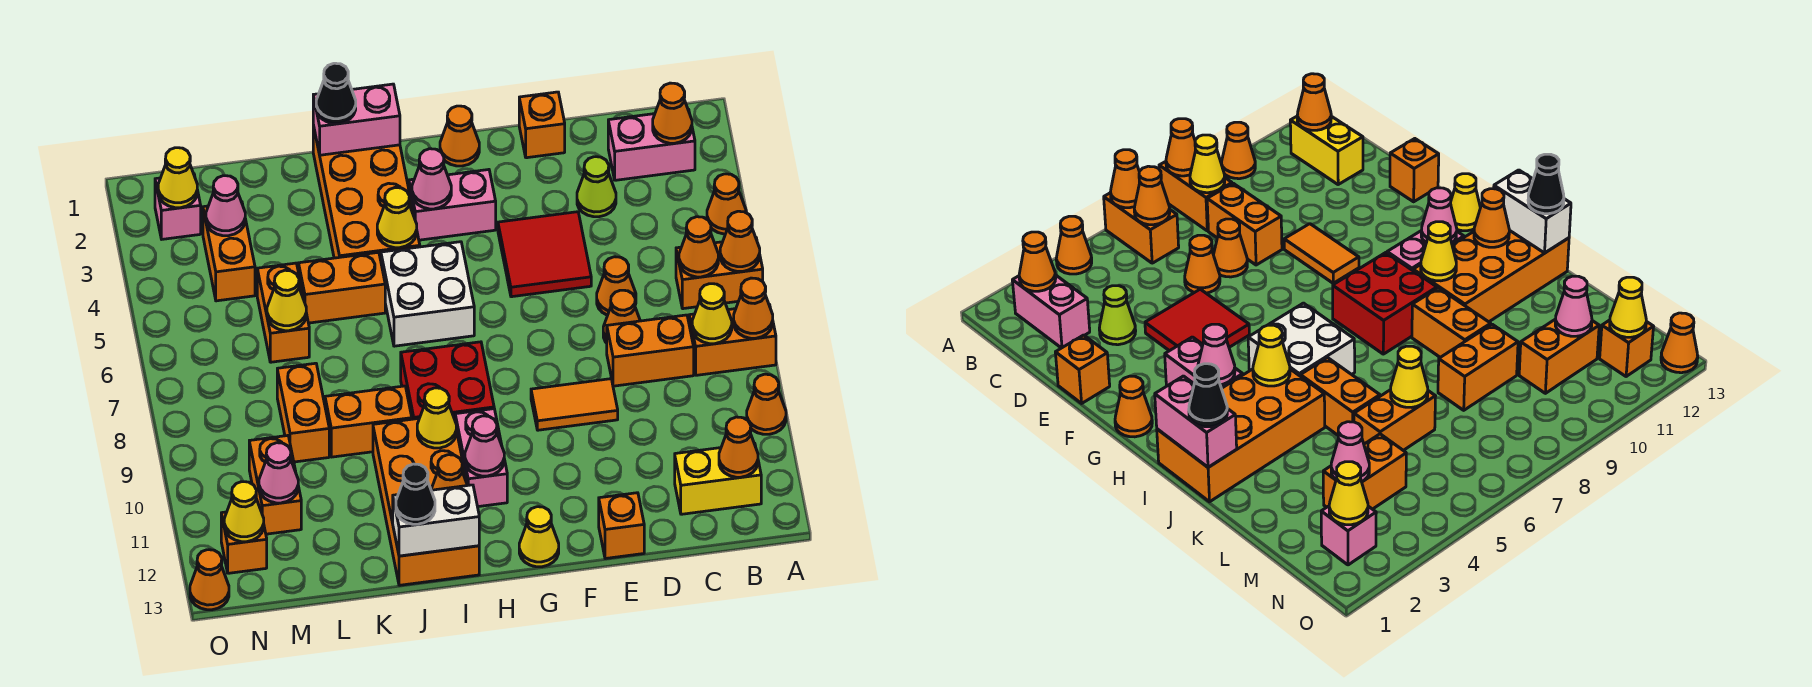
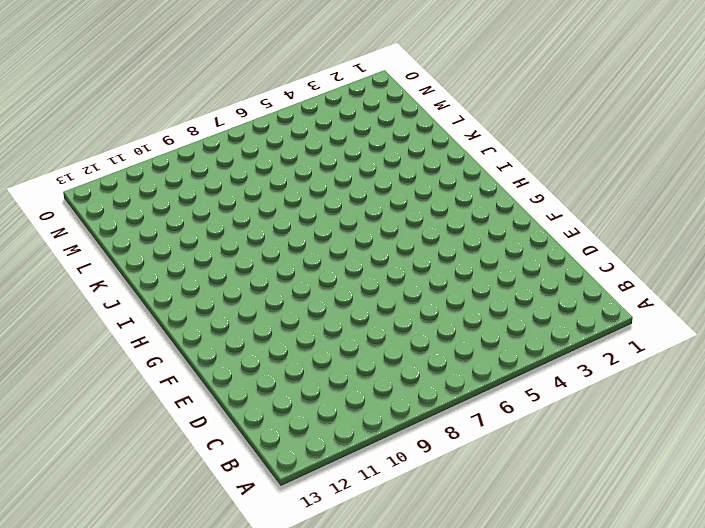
none -> orange 1x1 cone [707,174,746,234]
none -> orange 1x2 brick [676,238,763,309]
none -> orange 1x2 brick [689,305,776,375]
none -> orange 1x1 cone [747,374,786,434]

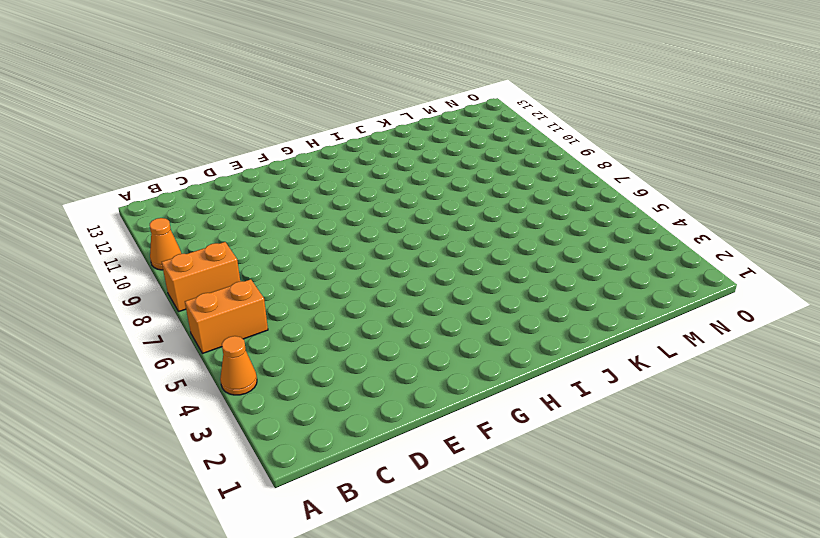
none -> pink 1x2 brick [608,109,695,180]
none -> yellow 1x2 brick [675,443,761,514]
none -> orange 1x2 brick [607,315,694,386]
none -> lime 1x1 cone [577,157,616,217]

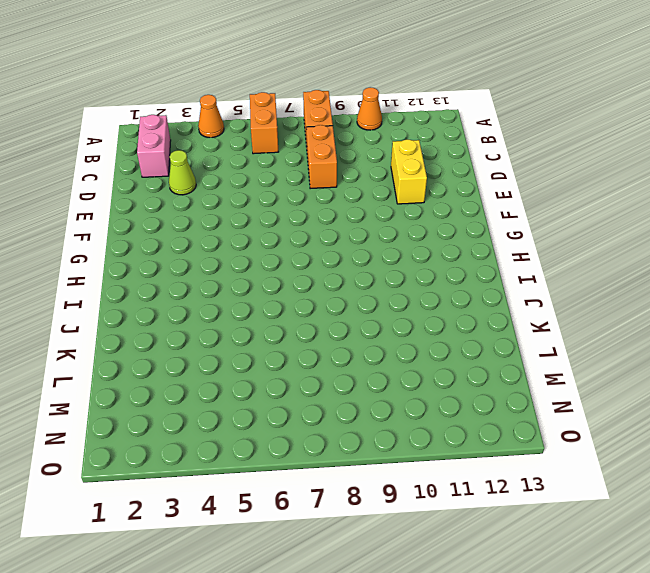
yellow 1x2 brick [391,139,427,204] -> yellow 1x2 brick moved to [675,443,761,514]
none -> orange 1x1 cone [597,257,636,315]
none -> orange 1x1 cone [603,290,640,343]
none -> orange 1x1 brick [519,92,565,158]
none -> red 2x2 tile [498,212,591,297]

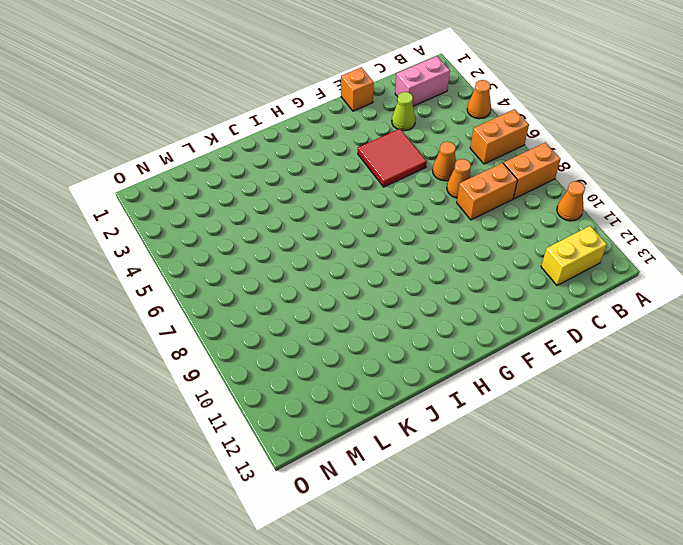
none -> orange 1x2 tile [531,379,618,430]
none -> orange 1x1 brick [599,493,644,559]
none -> orange 1x1 cone [440,106,479,166]
none -> pink 1x2 brick [409,170,496,240]

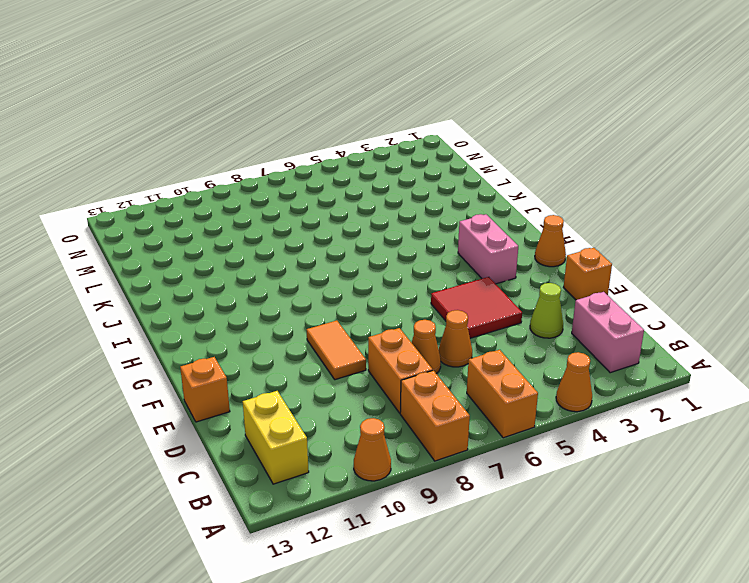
none -> yellow 1x1 cone [519,507,559,567]
none -> white 2x2 brick [381,242,474,346]
none -> red 2x2 brick [401,342,494,419]
none -> pink 1x2 brick [455,409,507,507]

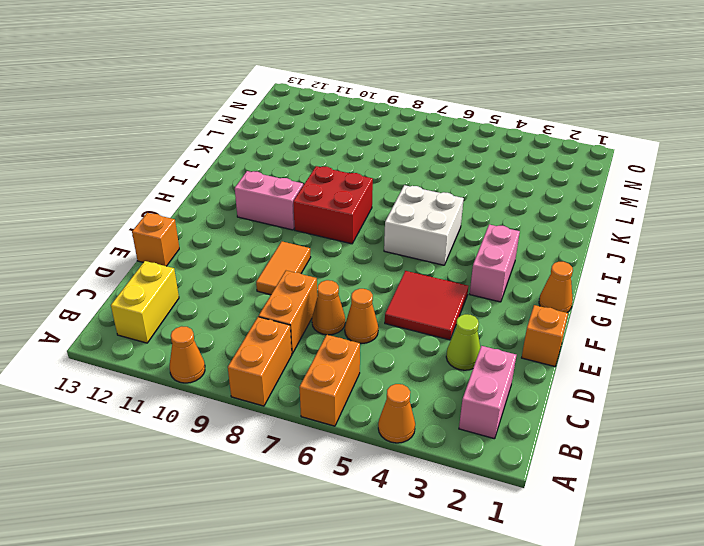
none -> yellow 1x1 cone [519,507,559,567]
none -> orange 2x4 brick [313,125,420,260]
none -> orange 2x4 brick [373,415,479,585]
none -> orange 1x2 brick [299,252,385,323]

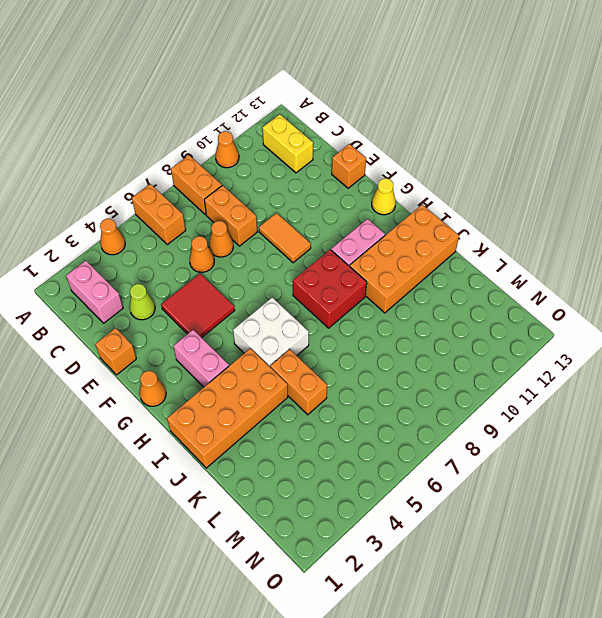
none -> orange 1x2 brick [325,386,412,457]
none -> orange 1x2 brick [257,263,309,362]
none -> orange 1x2 brick [277,363,329,462]
none -> orange 1x2 brick [203,206,255,301]

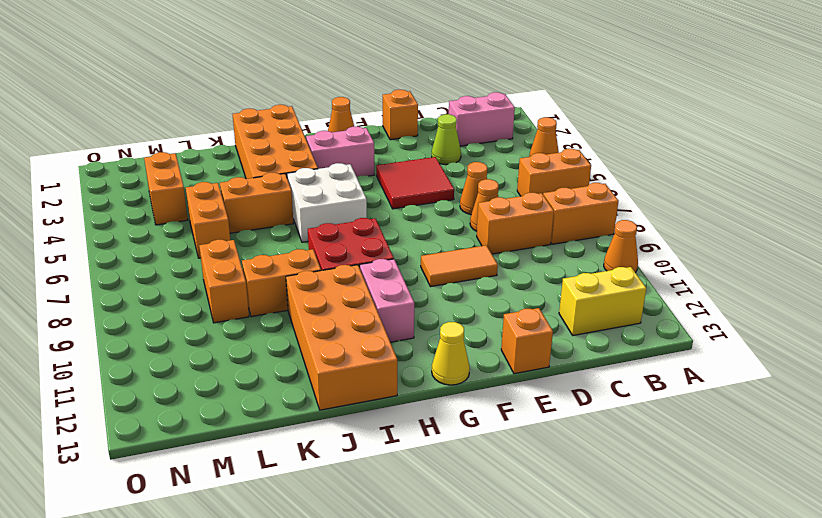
none -> orange 1x2 brick [249,436,301,534]
none -> pink 1x1 brick [155,175,201,239]
none -> orange 1x1 brick [221,508,267,573]
none -> orange 1x1 cone [190,550,229,610]

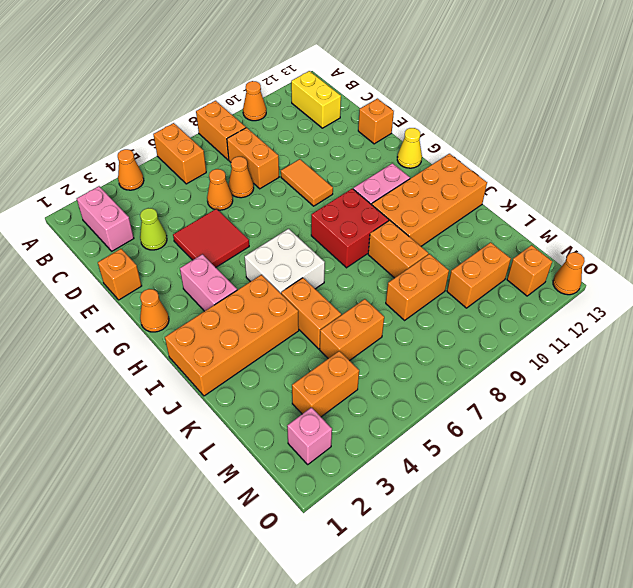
none -> orange 1x1 cone [720,211,760,271]
none -> orange 1x1 cone [734,278,773,338]
none -> orange 1x1 cone [653,83,692,143]
none -> orange 1x1 cone [679,217,718,277]

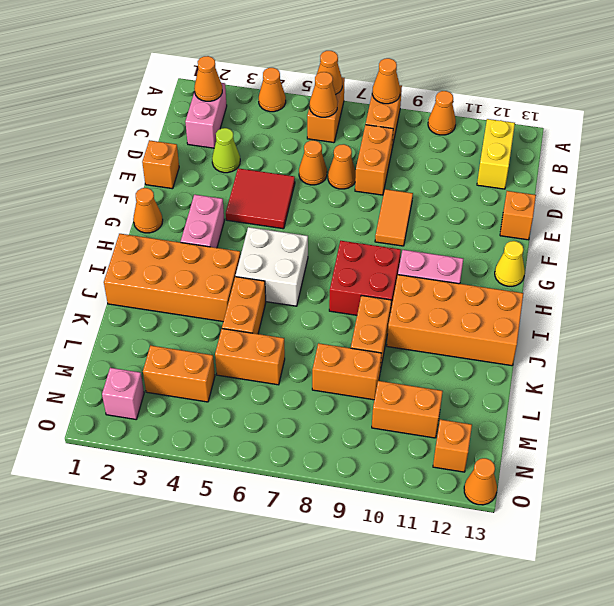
none -> yellow 1x1 cone [692,284,732,344]
none -> orange 1x1 cone [719,417,758,477]
none -> pink 1x1 cone [412,149,451,209]
none -> pink 1x1 cone [465,416,504,476]

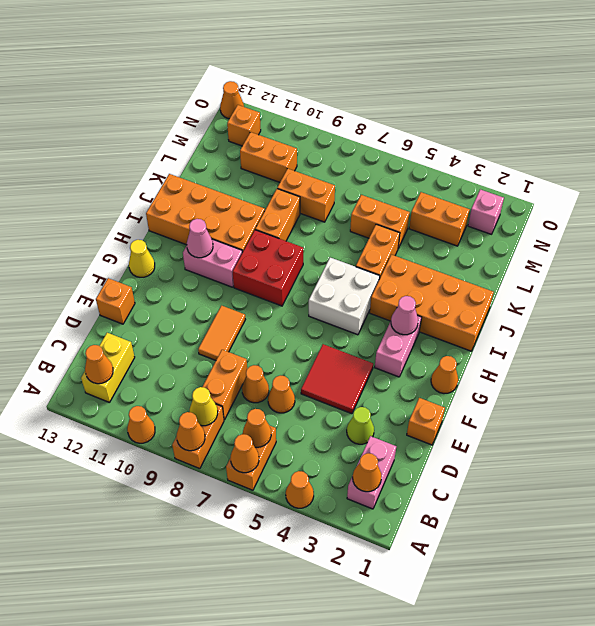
none -> pink 1x2 brick [313,84,400,155]
none -> yellow 1x1 cone [377,188,417,248]
none -> yellow 1x1 cone [417,388,456,448]
none -> orange 1x1 cone [431,455,467,490]

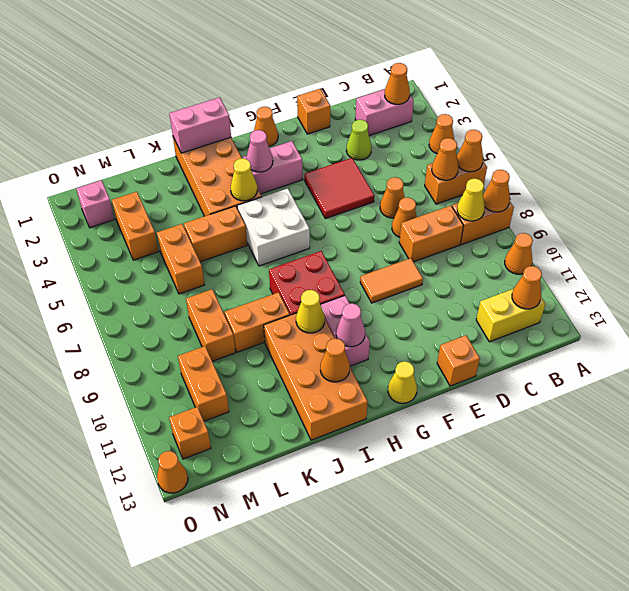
none -> white 1x2 brick [393,485,479,556]
none -> yellow 1x1 cone [267,270,306,331]
none -> pink 1x1 cone [206,176,245,236]
none -> pink 1x1 cone [259,443,298,503]

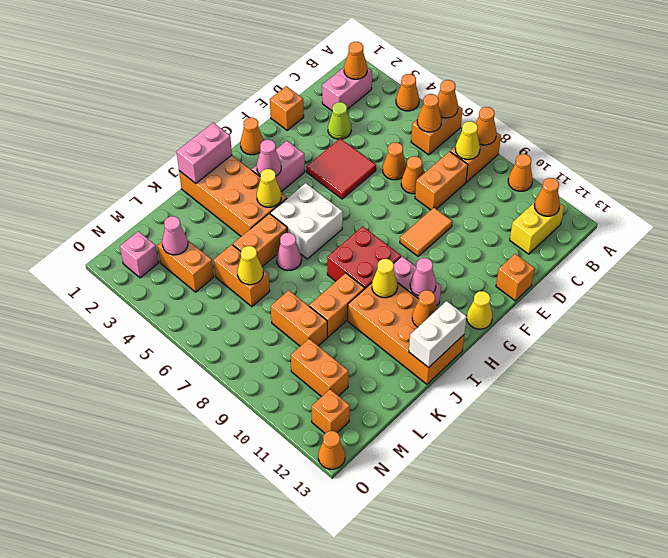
pink 1x1 cone [277,233,301,271] -> pink 1x1 cone moved to [259,443,298,503]
none -> yellow 1x1 cone [158,148,197,208]
none -> yellow 1x1 cone [224,482,264,542]
none -> black 1x1 cone [316,63,356,123]
none -> black 1x1 cone [396,464,435,524]

